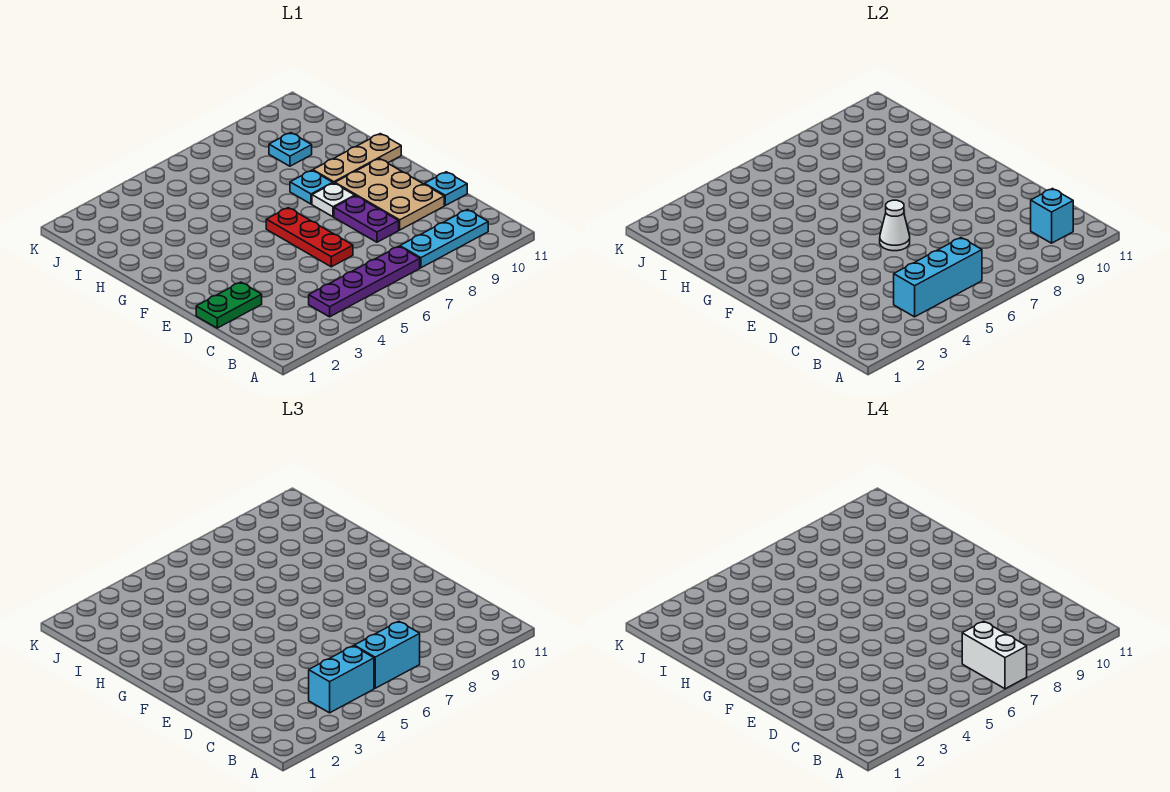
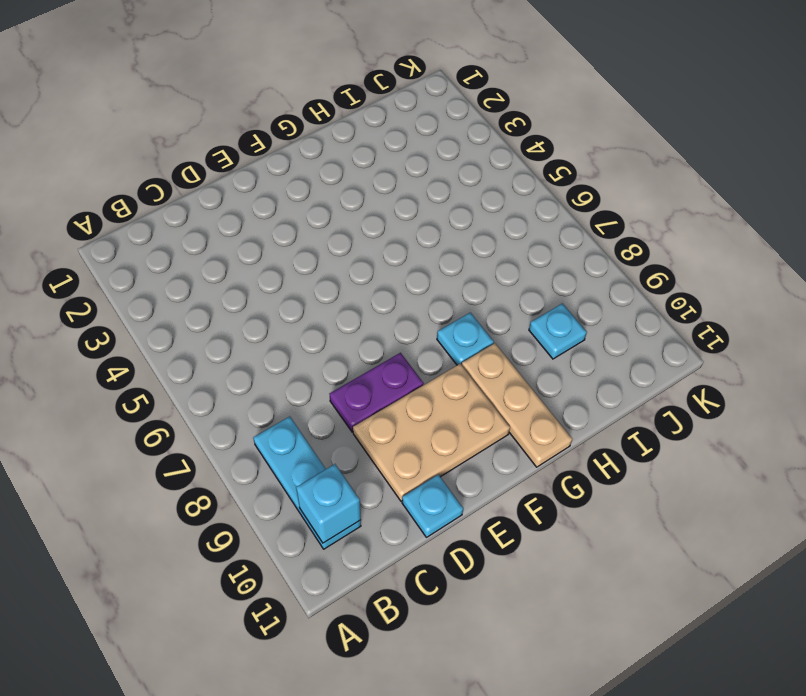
none -> purple 1x4 plate [309,246,420,317]
none -> green 1x2 plate [196,282,262,328]
none -> red 1x3 plate [266,208,353,267]

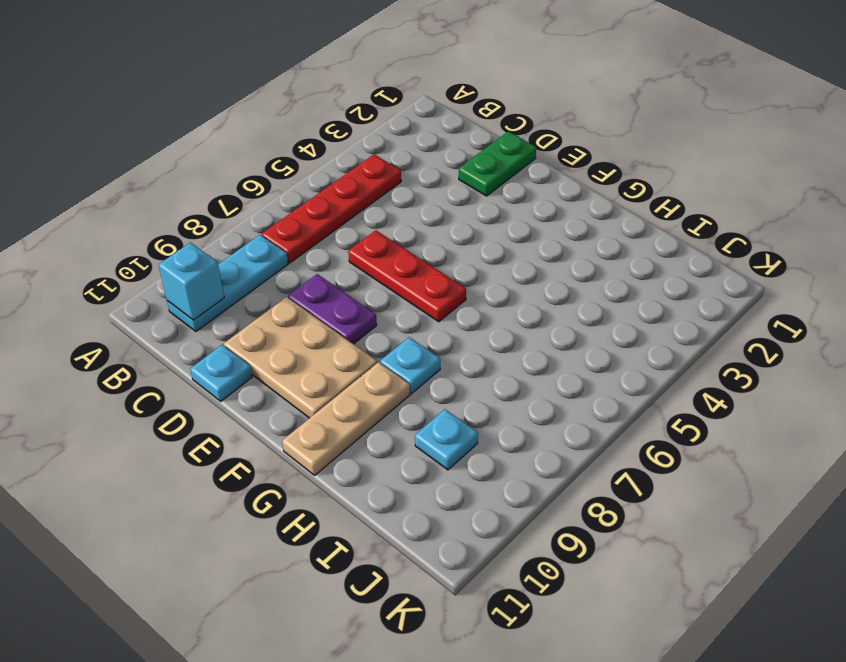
red 1x4 plate [262,154,401,263] -> purple 1x4 plate [309,246,420,317]
none -> white 1x1 plate [312,183,355,217]
none -> cyan 1x3 brick [894,238,982,317]
none -> white 1x1 cone [880,200,910,251]

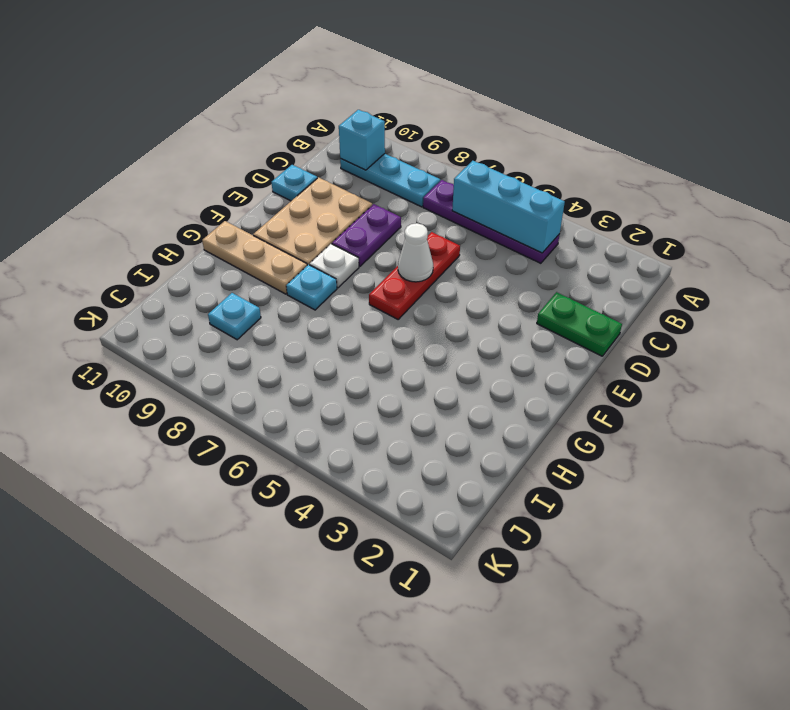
none -> cyan 1x2 brick [309,646,374,713]
none -> cyan 1x2 brick [354,621,420,688]
none -> white 1x2 brick [962,621,1027,689]

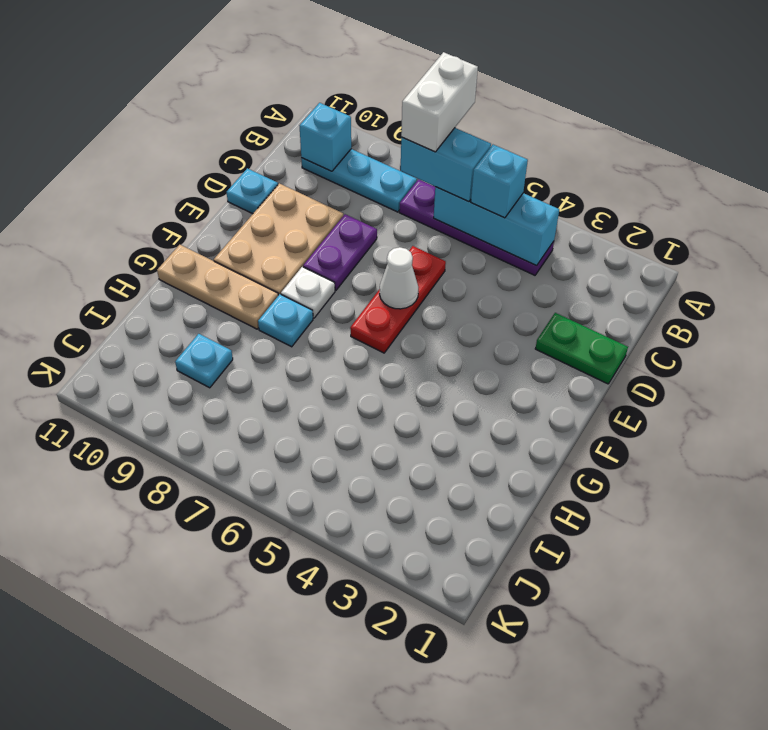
cyan 1x1 brick [471,145,528,218] -> cyan 1x2 brick [309,646,374,713]

